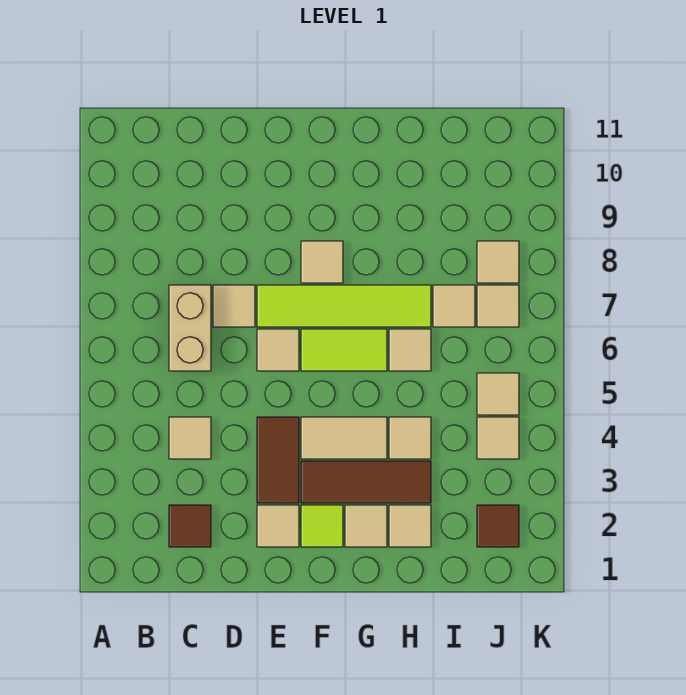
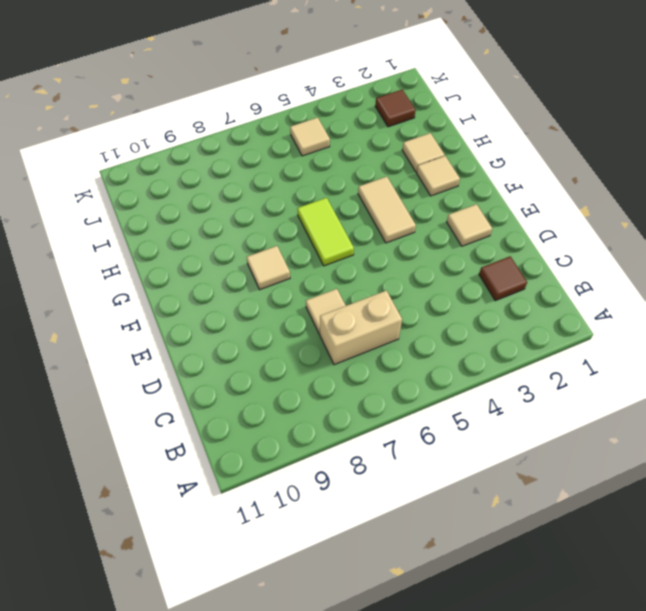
none -> tan 1x1 tile [169,417,211,459]
none -> brown 1x2 tile [257,417,299,503]
none -> tan 1x1 tile [257,329,299,371]

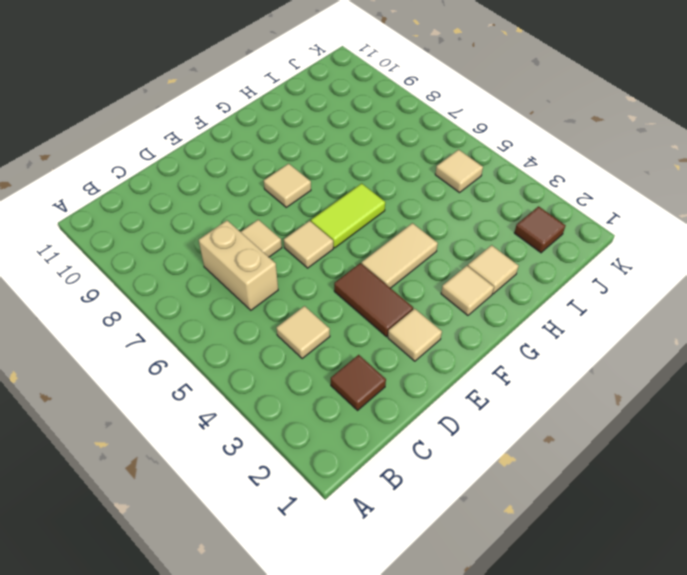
none -> lime 1x4 tile [257,285,431,327]
none -> lime 1x1 tile [301,505,343,547]
none -> brown 1x3 tile [301,461,431,503]

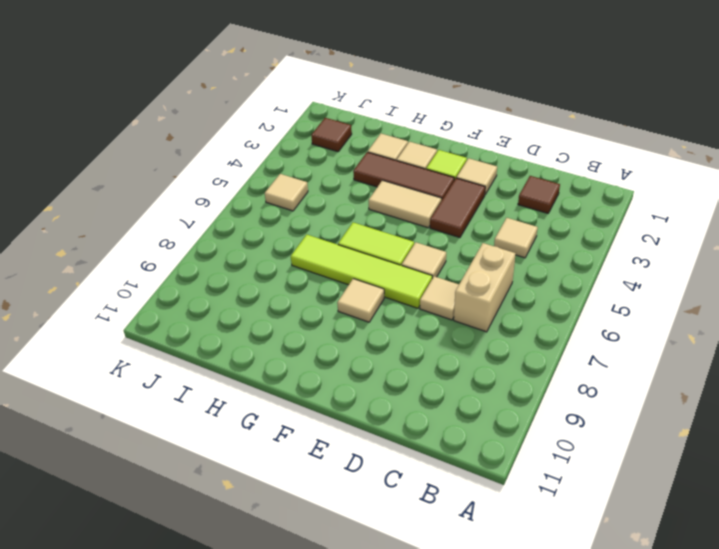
none -> tan 1x1 tile [389,417,431,459]
none -> tan 1x1 tile [389,329,431,371]
none -> tan 1x1 tile [433,285,475,327]

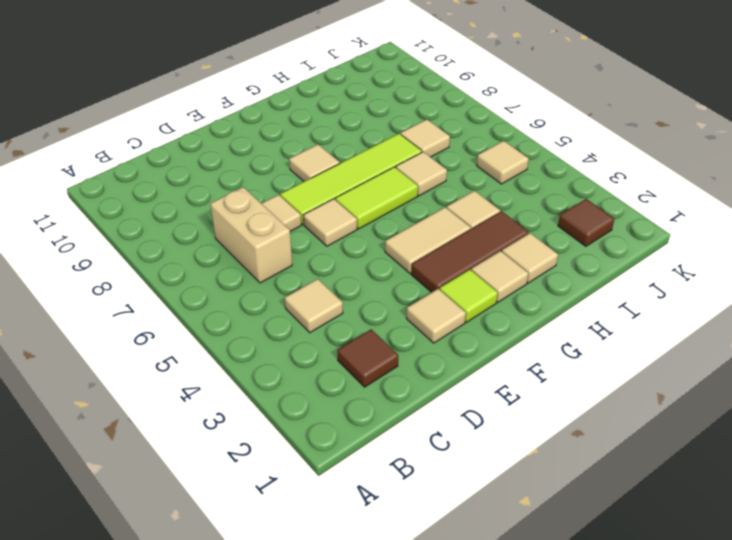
none -> brown 1x2 tile [257,417,299,503]
none -> tan 1x1 tile [477,417,519,459]
none -> tan 1x1 tile [477,285,519,327]

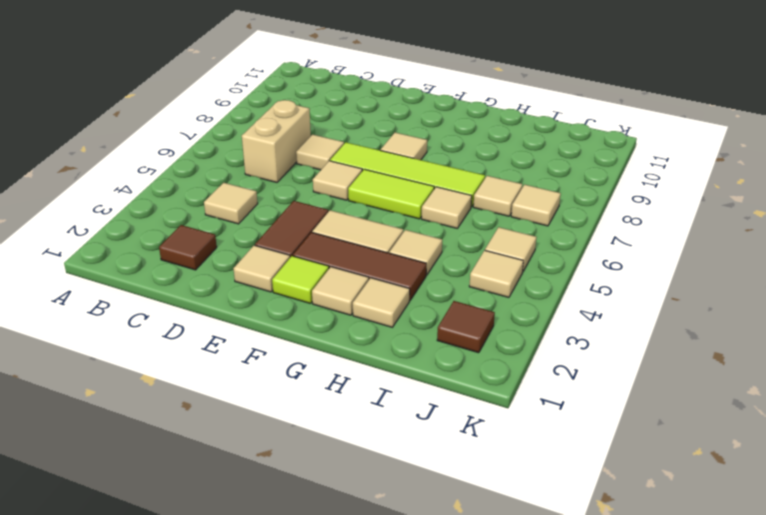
none -> tan 1x1 tile [477,241,519,283]

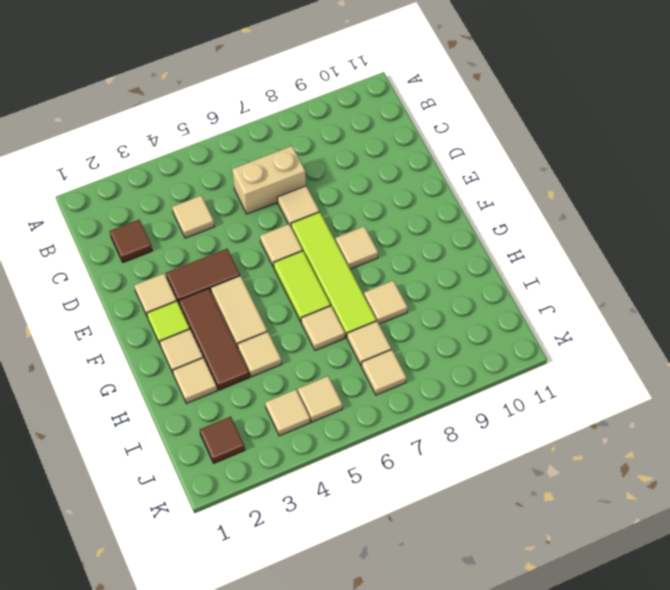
tan 1x1 tile [364,281,408,324] -> tan 1x1 tile moved to [477,241,519,283]

